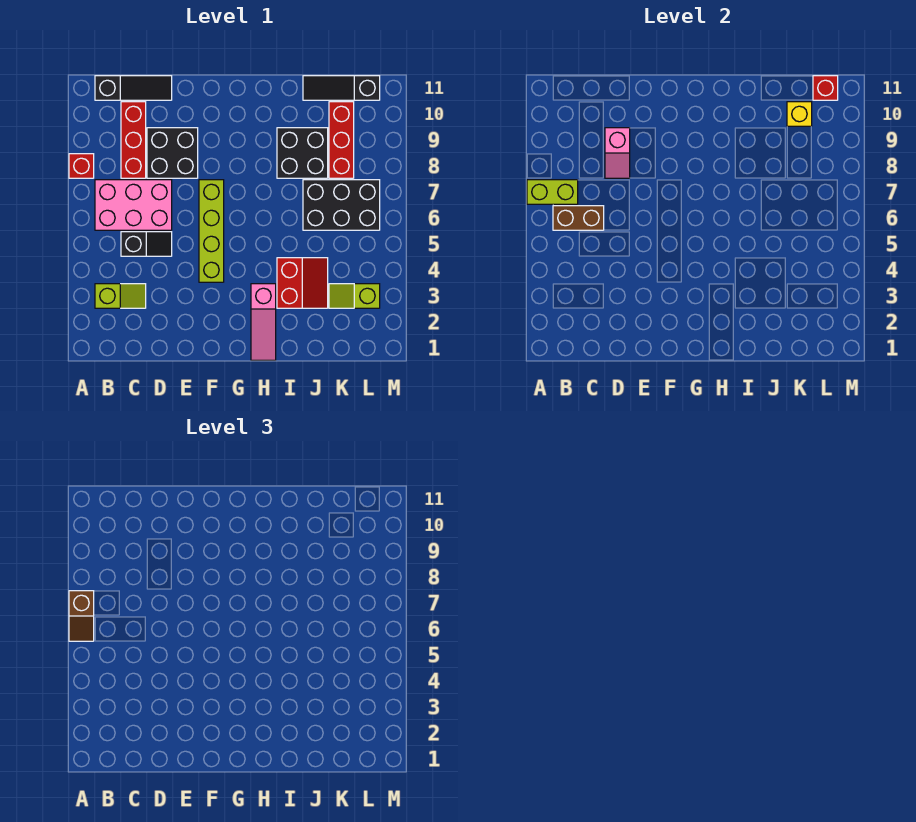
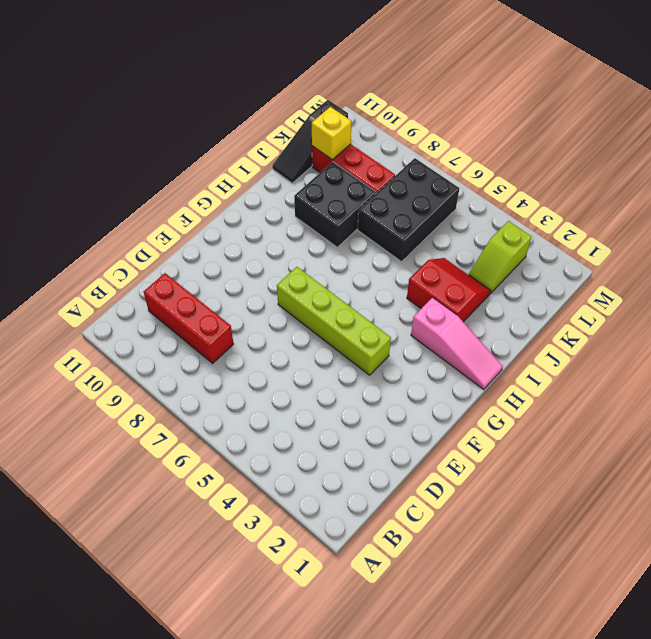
none -> red 1x1 brick [69,154,94,178]
none -> lime 1x2 slope [95,284,146,308]
none -> pink 2x3 brick [95,180,172,230]

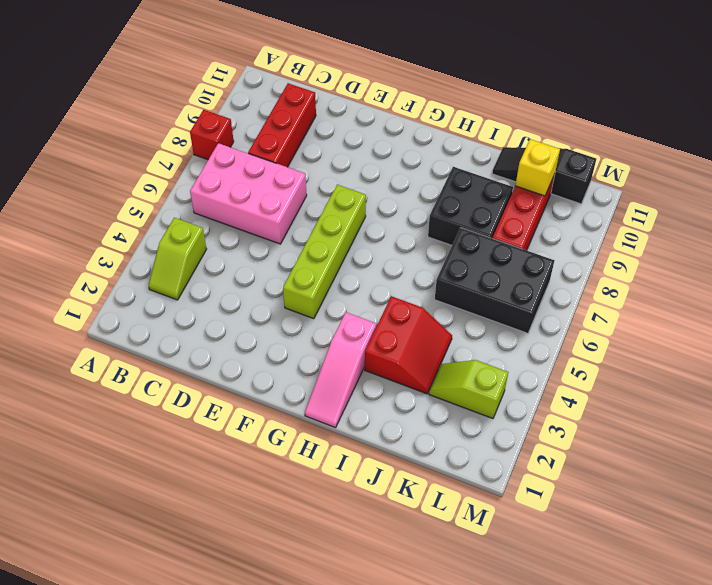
lime 1x2 slope [148,218,207,300] -> lime 1x2 slope turned to [95,284,146,308]
none -> black 1x3 slope [95,76,172,100]
none -> black 1x2 slope [121,232,172,256]
none -> black 2x2 brick [147,128,198,178]

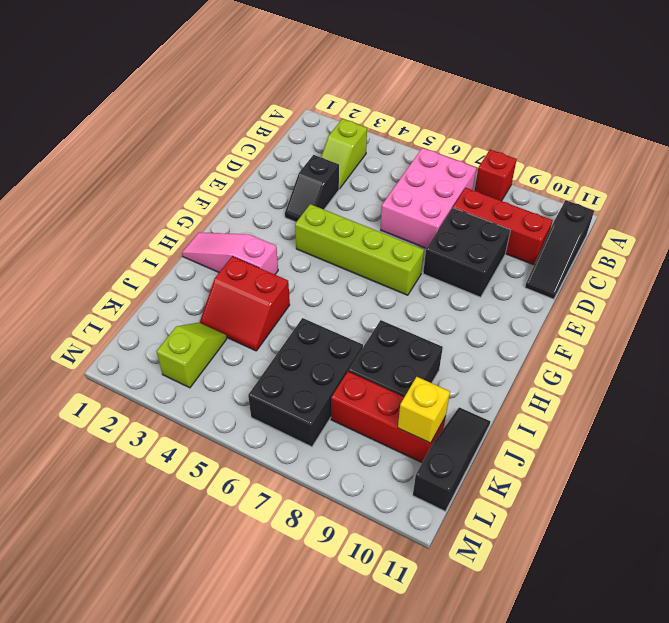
black 1x2 slope [285,155,339,222] -> black 1x2 slope moved to [121,232,172,256]
none -> lime 1x2 brick [527,180,578,204]
none -> brown 1x2 brick [553,206,604,230]
none -> pink 1x2 slope [605,128,630,178]

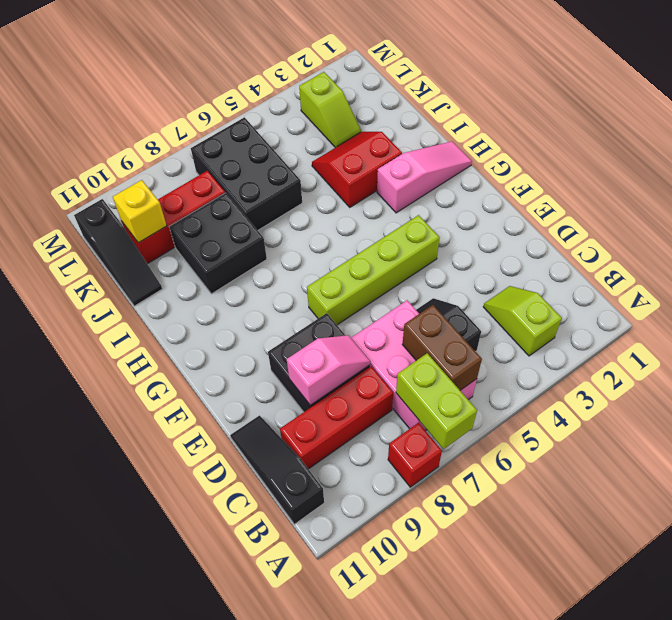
none -> red 1x1 brick [813,76,838,100]
none -> brown 1x2 slope [69,591,94,641]

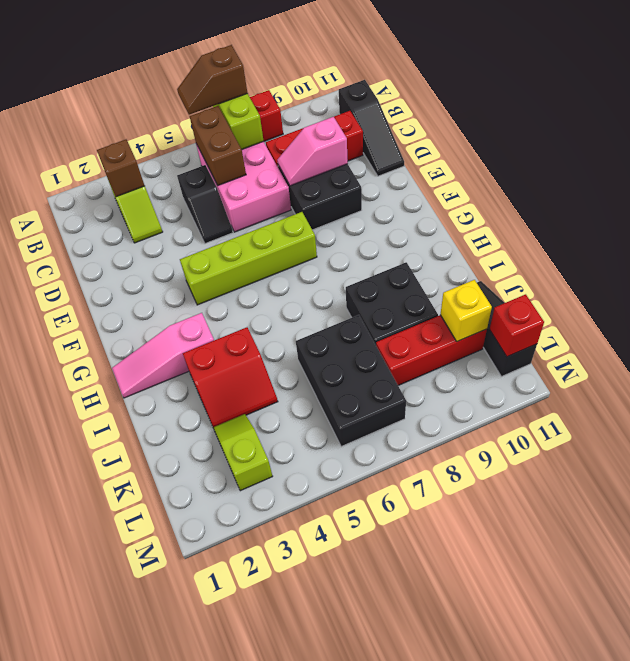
brown 1x1 brick [97,139,145,197] -> none

